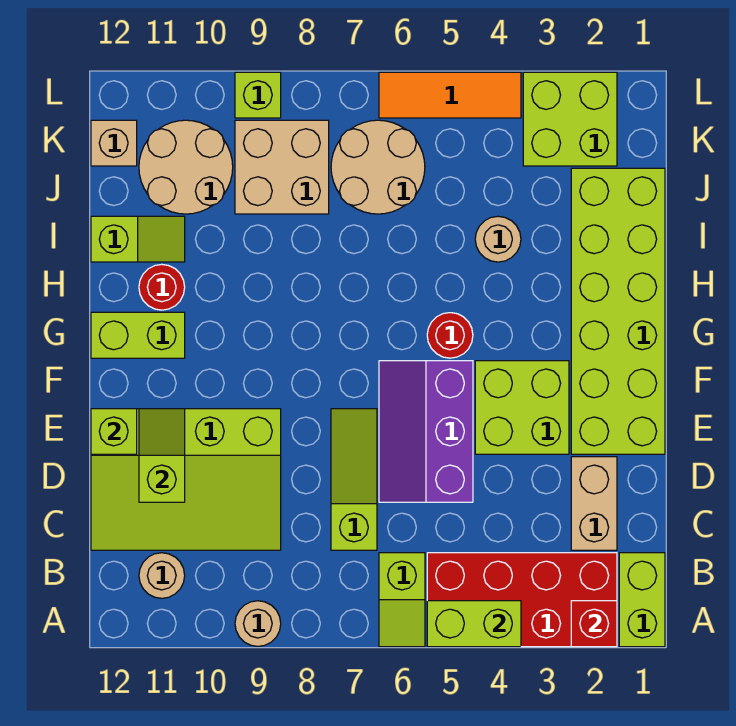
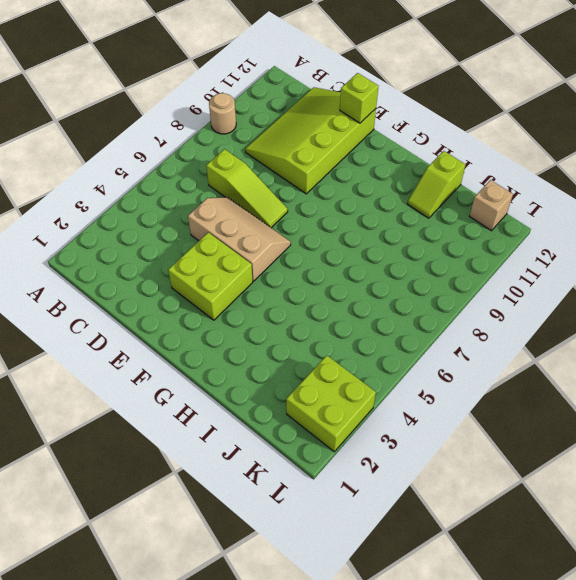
tan 2x3 slope [188,197,291,281] -> purple 2x3 slope [379,361,473,502]
none -> lime 1x2 brick [619,553,665,647]
none -> red 2x4 brick [427,553,617,647]
none -> lime 1x2 slope [379,553,425,647]

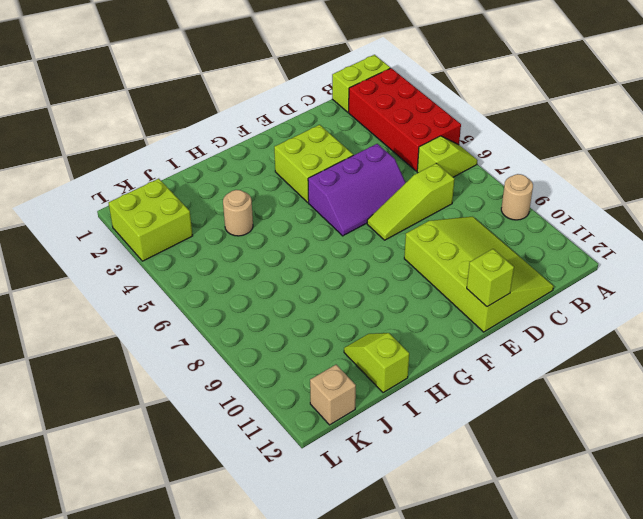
none -> tan 1x1 round brick [139,553,185,598]
none -> tan 1x2 brick [571,457,617,550]
none -> lime 2x6 brick [571,168,665,454]

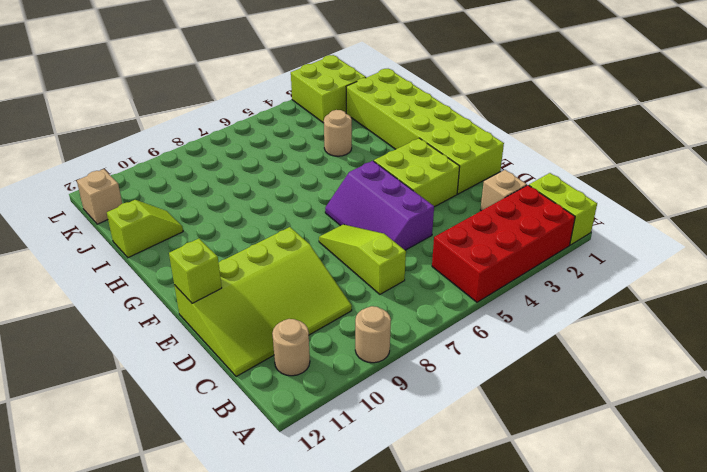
tan 1x1 brick [480,170,527,211] -> tan 1x2 brick [571,457,617,550]
none -> lime 1x2 slope [379,553,425,647]
none -> red 1x1 round brick [427,313,473,358]
none -> lime 1x2 brick [91,312,185,358]

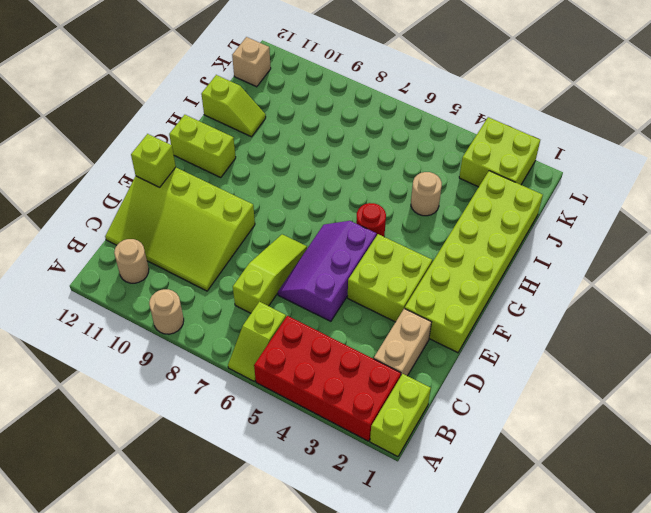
none -> red 1x1 round brick [139,264,185,310]
none -> tan 2x2 round brick [331,120,425,214]
none -> tan 2x2 brick [235,120,329,214]

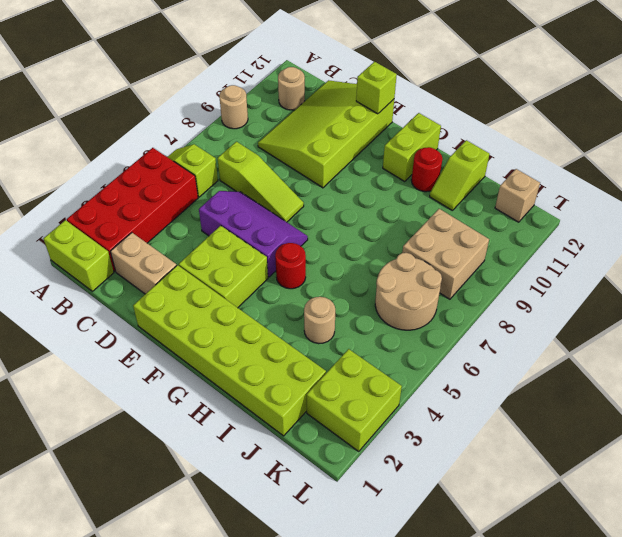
none -> tan 2x2 round brick [139,120,233,214]
none -> orange 1x3 tile [379,72,521,118]
none -> lime 1x1 brick [235,72,281,118]

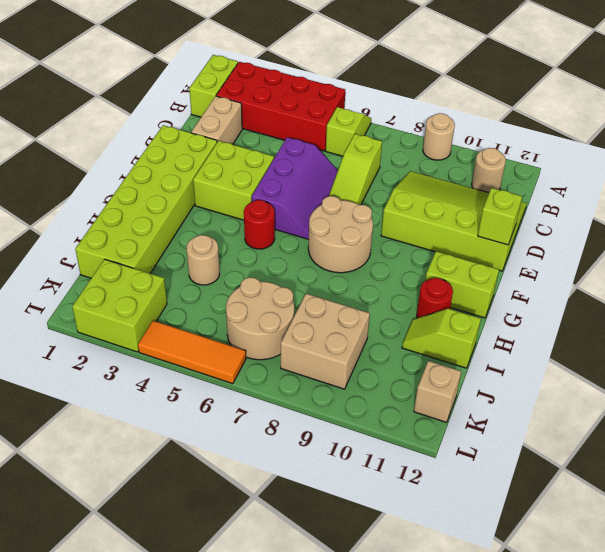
tan 2x2 round brick [308,196,373,273] -> tan 2x2 round brick moved to [139,120,233,214]
none -> lime 1x1 brick [235,72,281,118]
none -> red 1x1 brick [571,601,617,647]
none -> lime 1x2 brick [427,601,521,647]

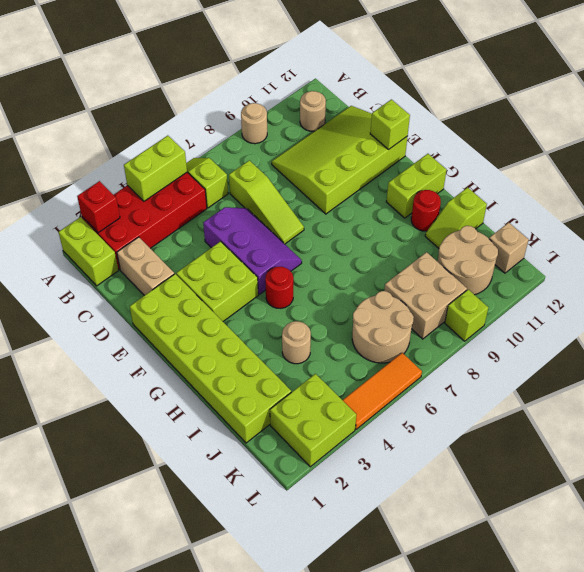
none -> lime 1x2 slope [139,409,185,502]

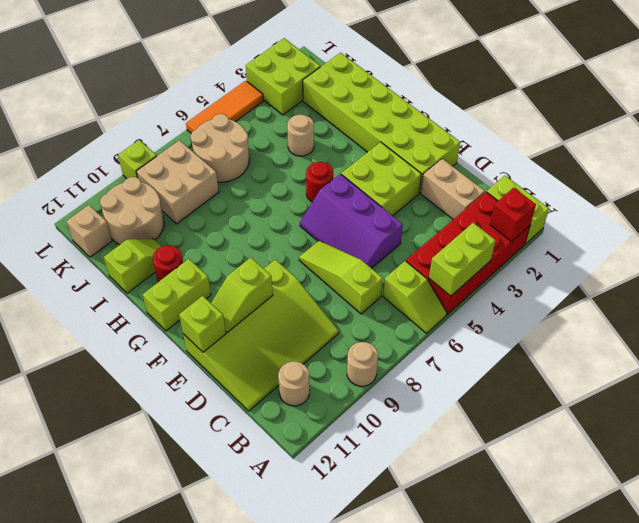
lime 1x2 slope [211,258,273,333] -> lime 1x2 slope turned to [139,409,185,502]

